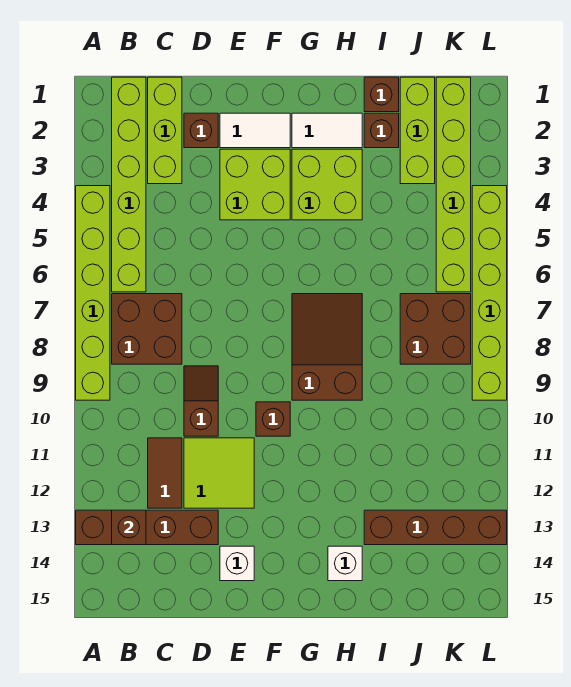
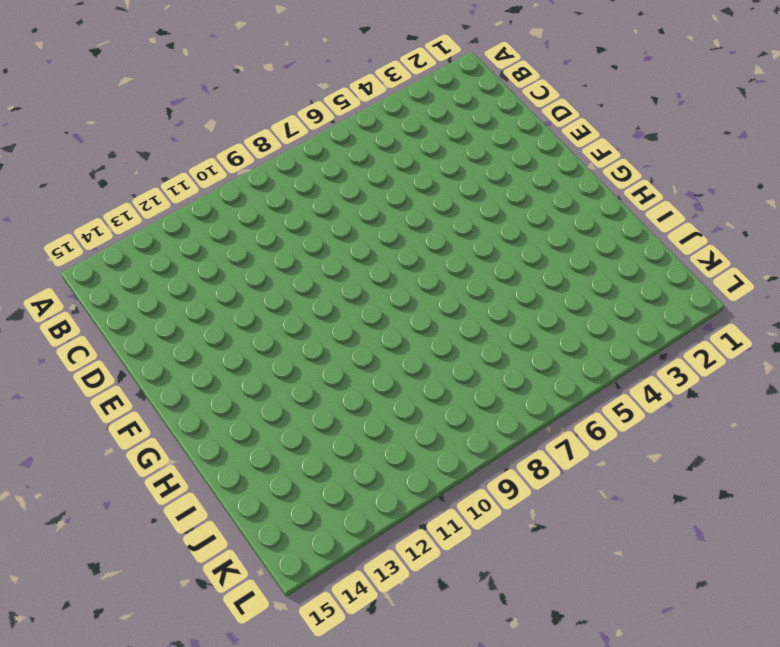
none -> lime 1x6 brick [76,186,110,400]
none -> brown 1x4 brick [76,510,218,545]
none -> lime 1x6 brick [112,77,146,292]

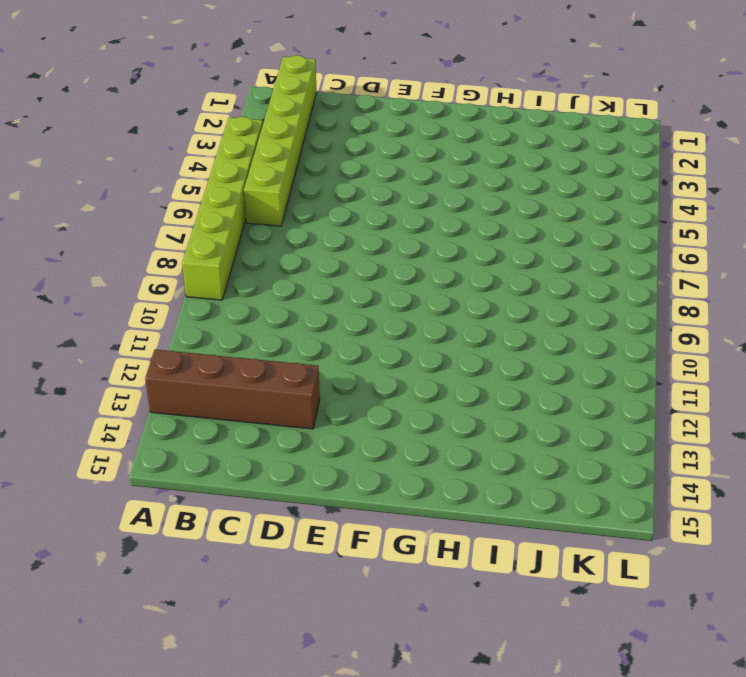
none -> brown 2x2 brick [112,294,182,364]
none -> lime 1x3 brick [148,77,182,184]
none -> brown 1x2 tile [148,438,182,508]

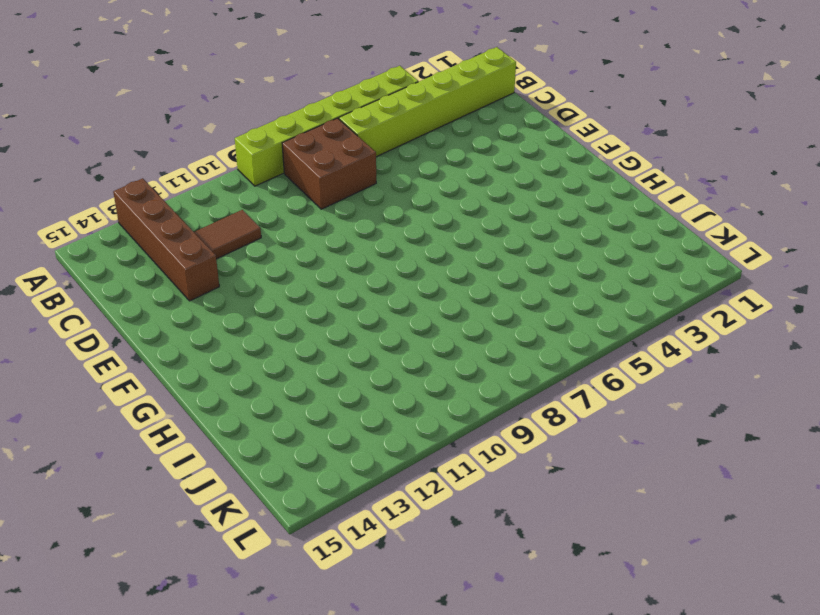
none -> lime 1x3 brick [148,77,182,184]
none -> brown 1x1 brick [184,113,218,148]
none -> brown 1x2 slope [184,366,218,436]

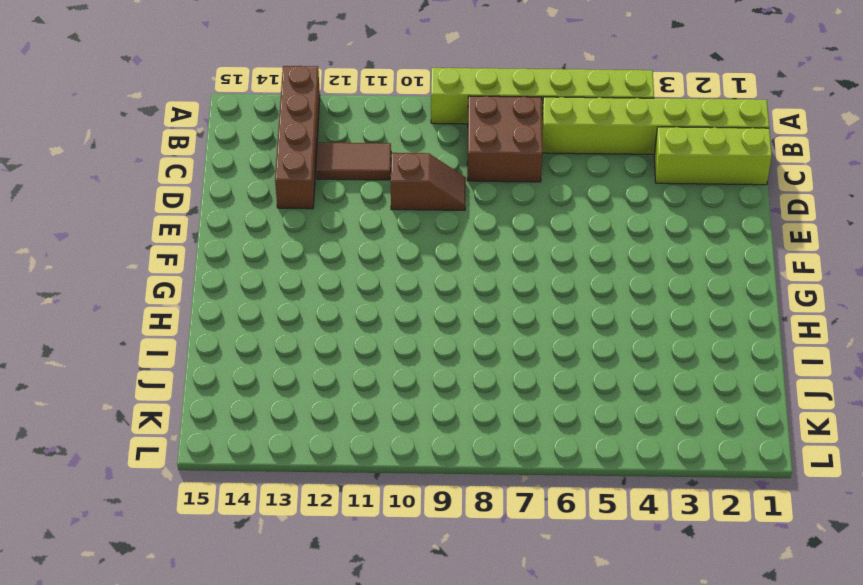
none -> brown 1x1 brick [184,113,218,148]
none -> lime 2x2 tile [184,438,254,508]
none -> white 1x2 tile [220,113,290,148]

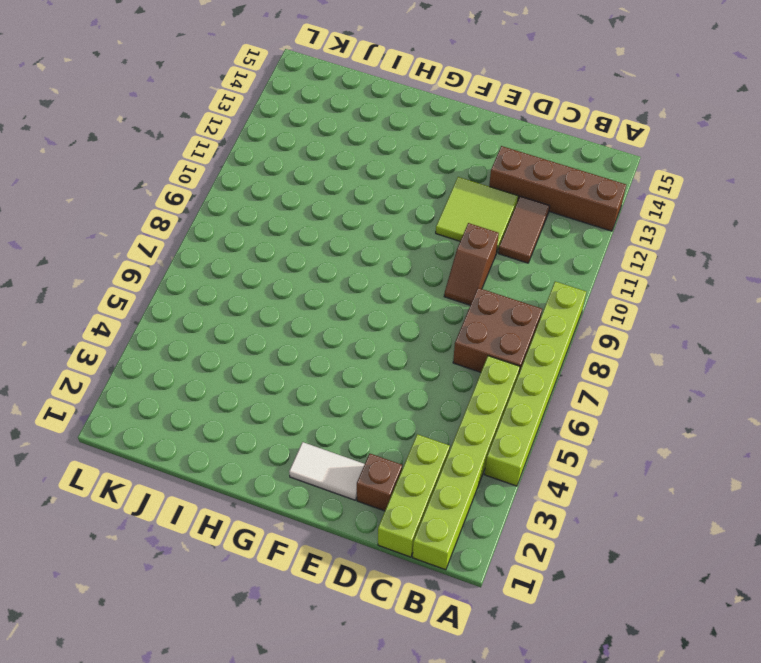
none -> lime 2x2 brick [220,149,290,220]
none -> white 1x1 brick [220,546,254,581]
none -> brown 1x1 brick [256,402,290,436]

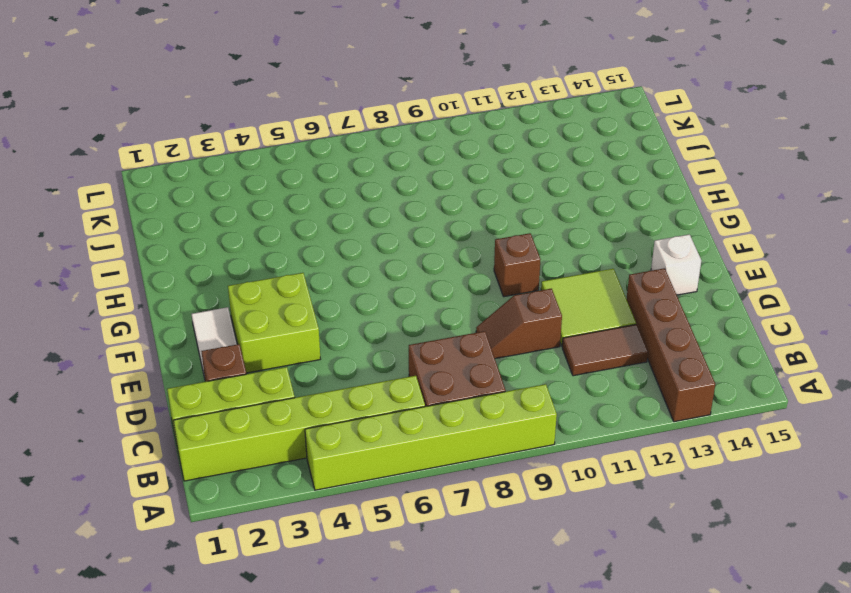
none -> white 1x2 tile [292,113,362,148]
none -> lime 2x2 brick [292,149,362,220]
none -> brown 2x3 slope [292,294,362,400]

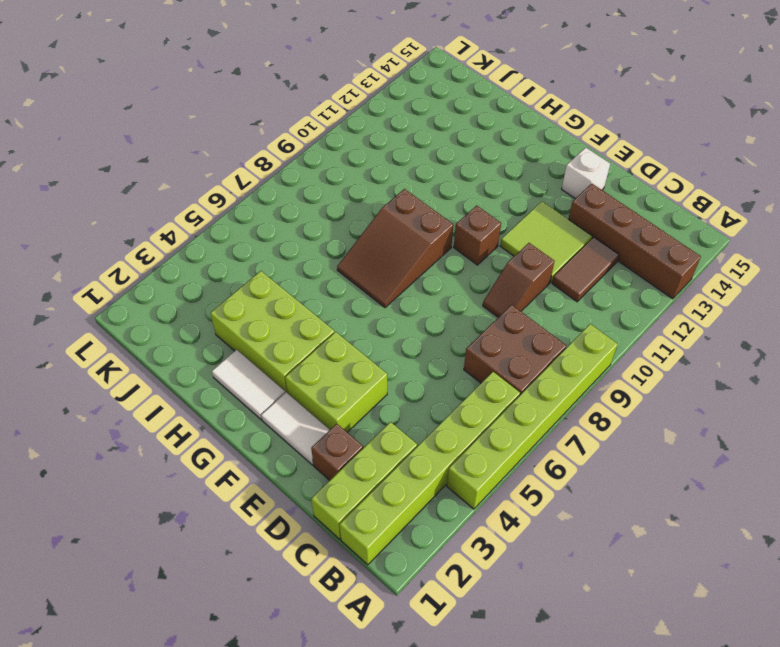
lime 2x3 brick [210,271,335,393] -> lime 2x2 brick [292,149,362,220]
none -> white 1x1 brick [328,546,362,581]
none -> brown 1x1 brick [364,77,399,112]
none -> brown 1x1 brick [364,113,399,148]

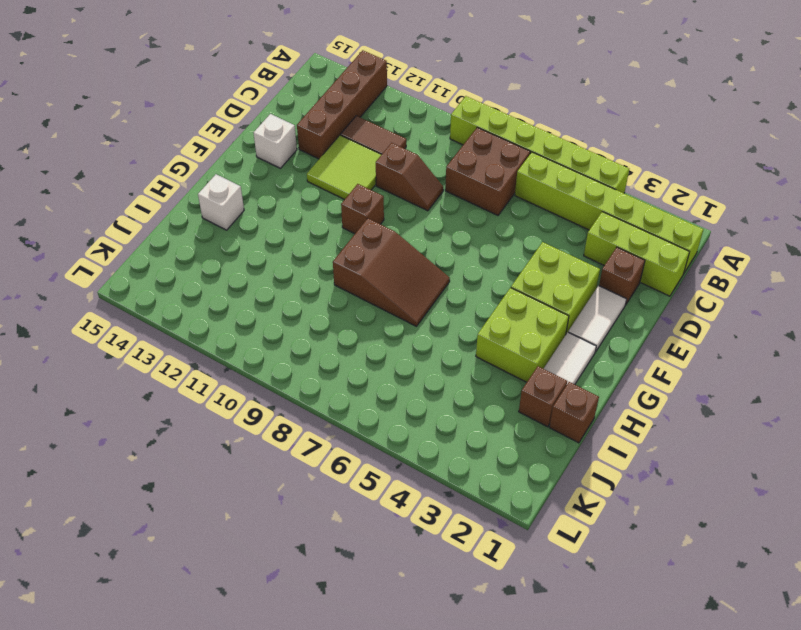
none -> brown 1x4 brick [364,510,507,545]
none -> lime 1x3 brick [400,77,435,184]
none -> brown 2x2 brick [400,294,471,364]

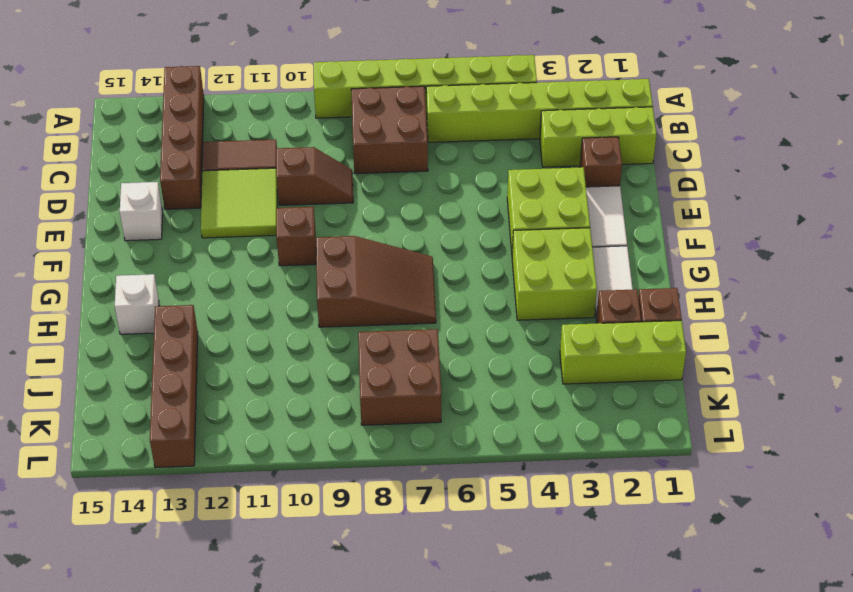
none -> lime 1x6 brick [436,77,471,292]
none -> lime 1x6 brick [472,186,507,400]
none -> brown 1x1 brick [112,510,146,545]

